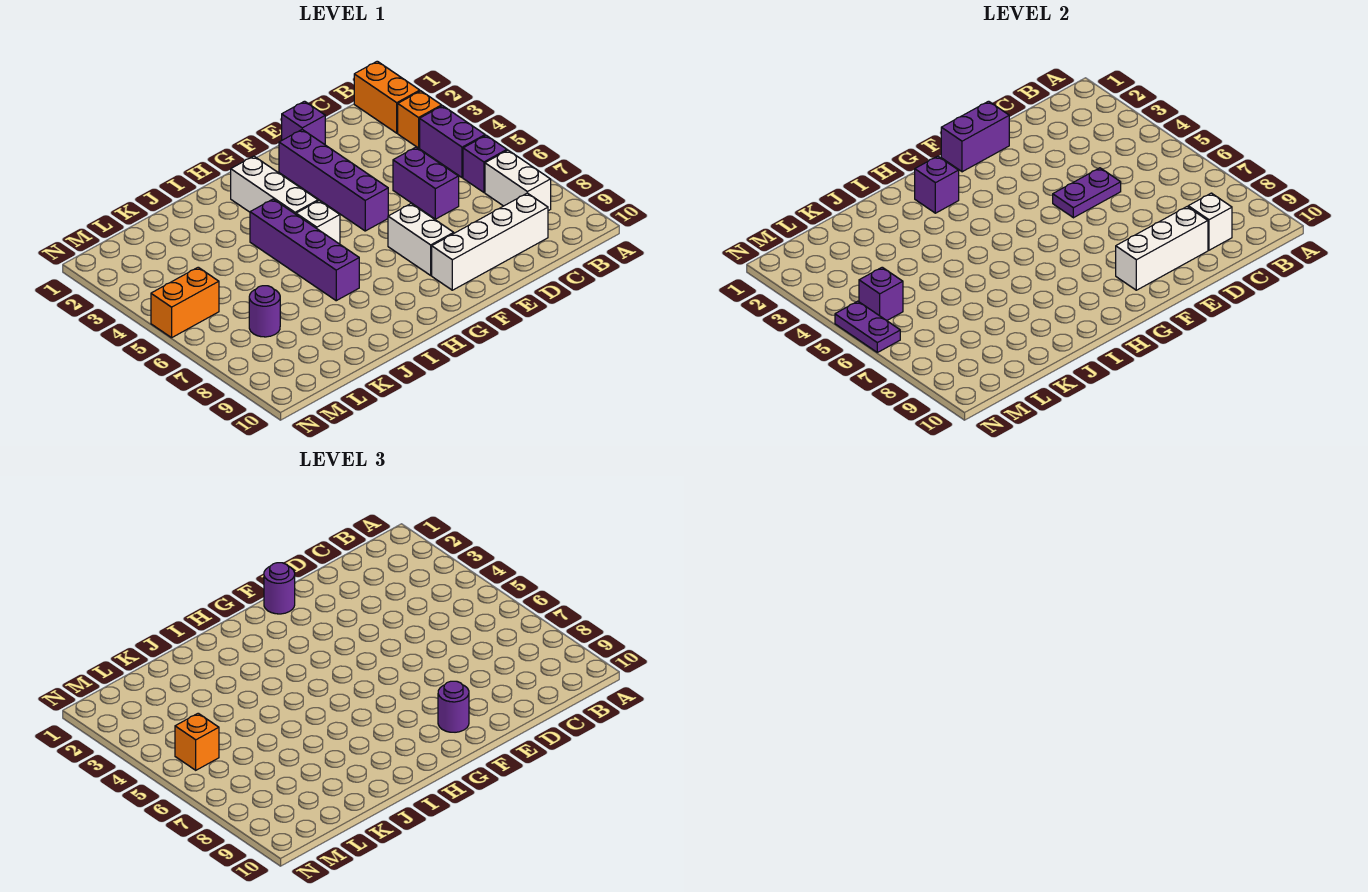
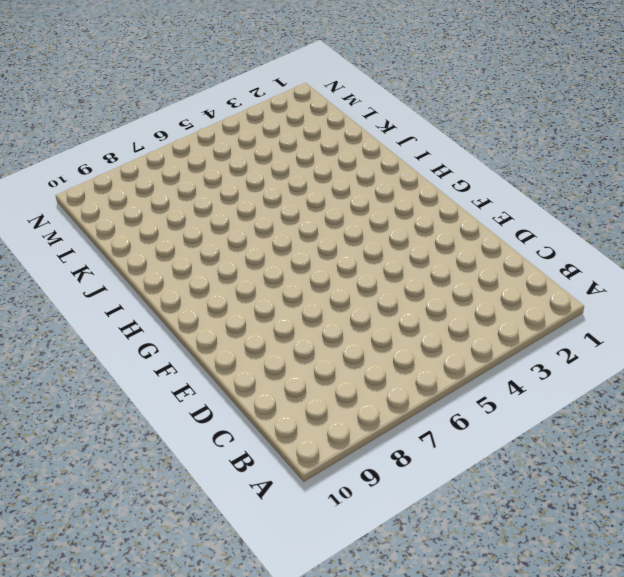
none -> orange 1x2 brick [354,61,420,133]
none -> orange 1x1 brick [398,91,442,148]
none -> purple 1x2 brick [420,106,485,178]

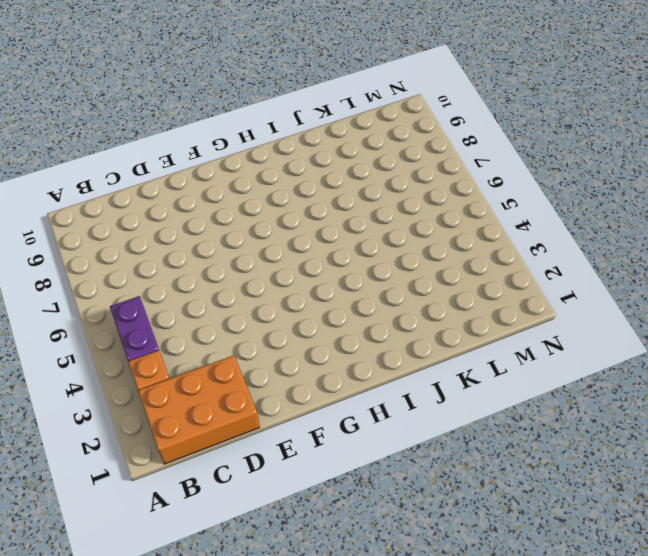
orange 2x3 brick [138,355,260,464] -> orange 1x2 brick [354,61,420,133]
none -> purple 1x1 brick [463,135,507,192]
none -> white 1x2 brick [485,150,551,211]
none -> white 1x4 brick [432,193,548,290]

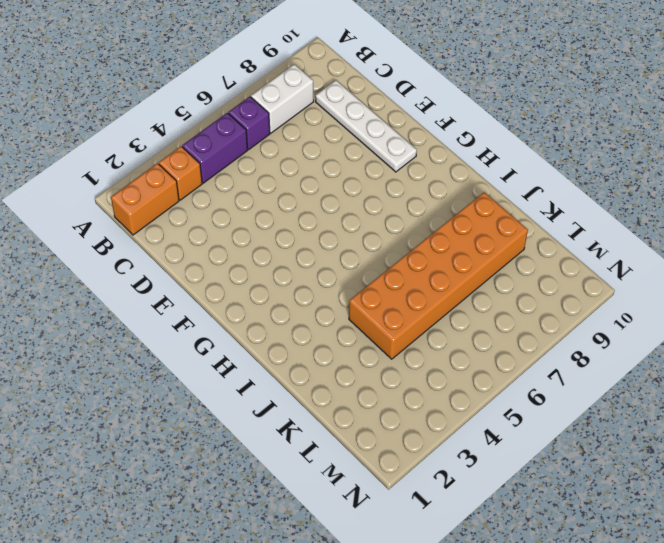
white 1x4 plate [315,80,417,172] -> white 1x4 brick [432,193,548,290]
orange 2x6 brick [349,192,528,359] -> none
none -> purple 1x2 brick [393,147,459,219]
none -> purple 1x1 brick [282,101,325,144]
none -> purple 1x4 brick [279,130,388,231]

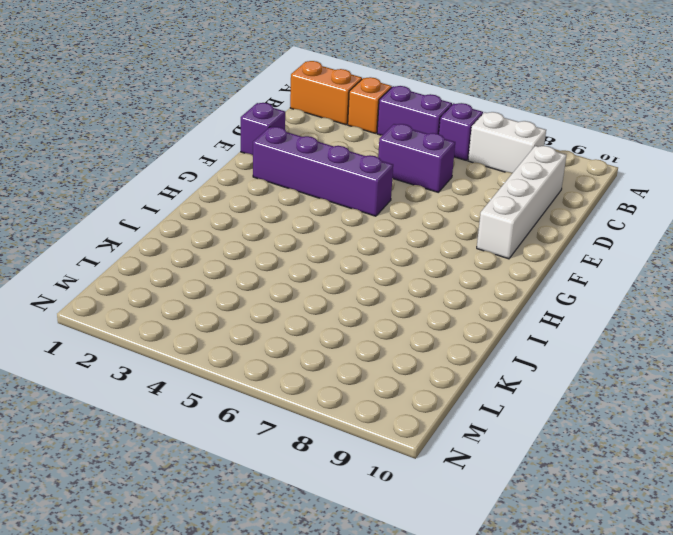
none -> white 1x2 brick [388,204,454,275]
none -> white 1x3 brick [231,156,318,214]
none -> white 1x1 brick [296,201,340,244]

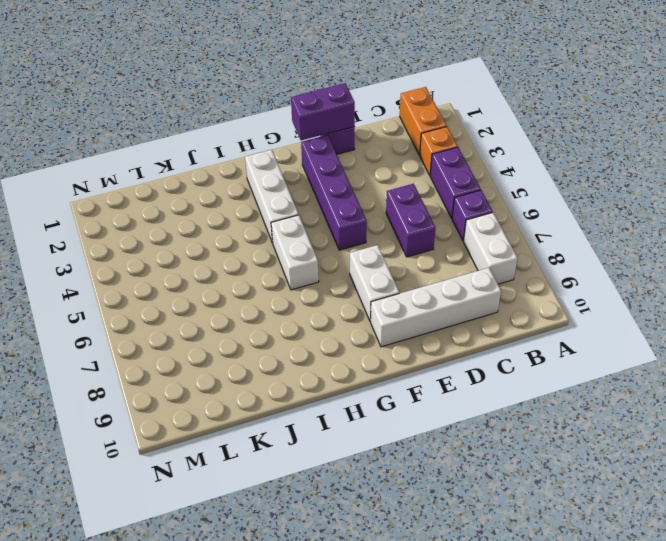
white 1x2 brick [271,215,319,290] -> white 1x1 brick [296,201,340,244]
none -> purple 1x4 brick [250,199,359,301]
none -> purple 1x1 round brick [249,286,280,337]
none -> orange 1x2 brick [151,267,219,338]

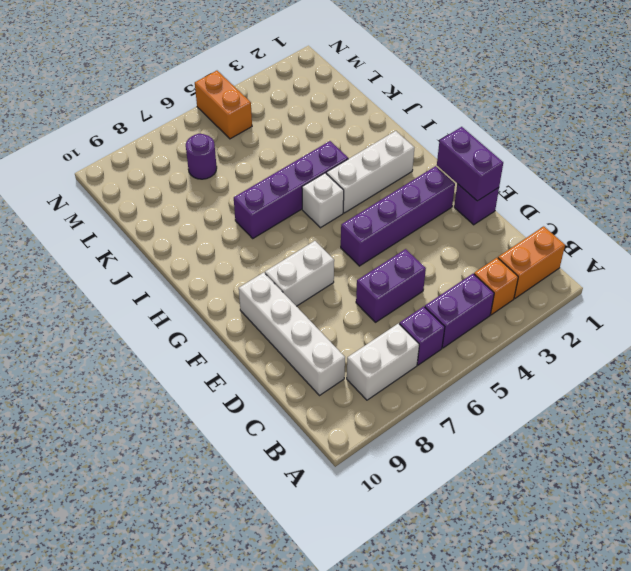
none -> white 1x1 brick [1188,193,1232,250]
none -> purple 1x2 plate [1053,168,1121,218]
none -> white 1x3 brick [1116,207,1208,290]

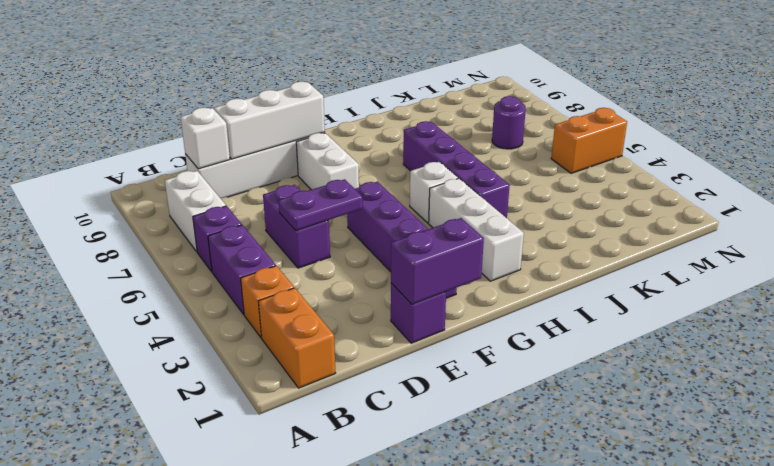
none -> purple 1x1 brick [915,156,959,213]
none -> purple 1x1 brick [859,267,903,321]
none -> purple 1x2 plate [835,301,900,352]

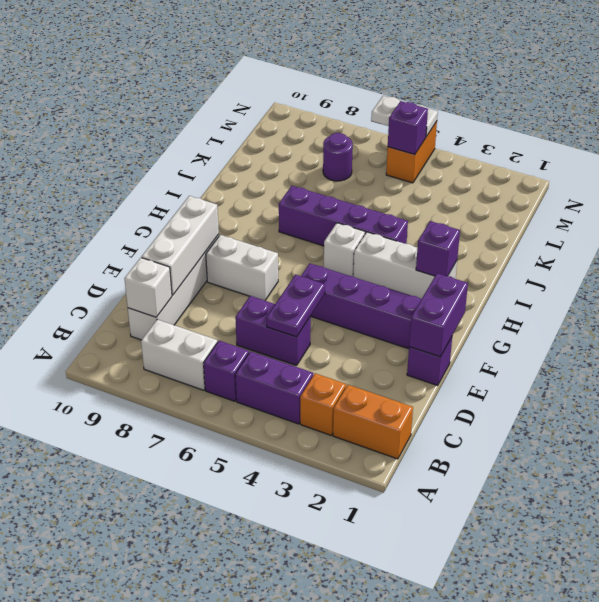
white 1x2 plate [371,96,438,137] -> purple 1x2 plate [835,301,900,352]
none -> purple 1x1 round brick [264,563,295,614]
none -> purple 1x1 round brick [438,681,469,732]
none -> orange 1x1 brick [175,713,219,770]

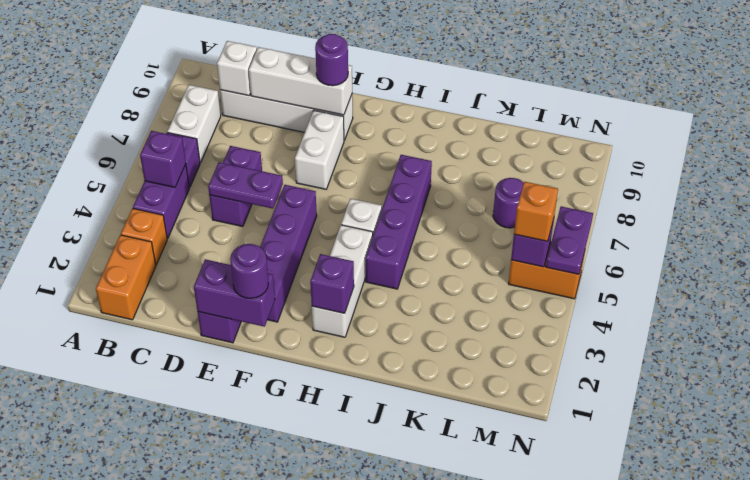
purple 1x1 brick [140,131,186,187] -> none

